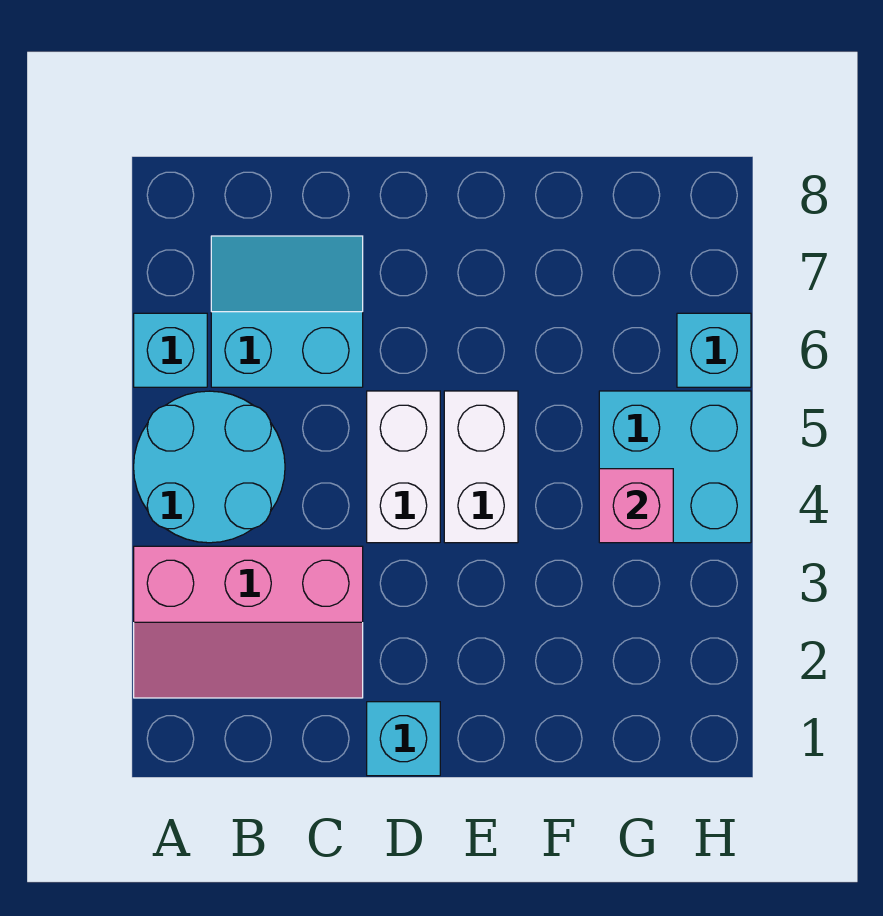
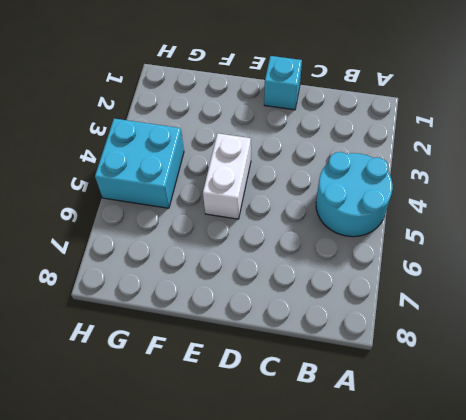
none -> pink 2x3 slope [134,546,363,698]
none -> cyan 1x1 brick [134,313,207,387]

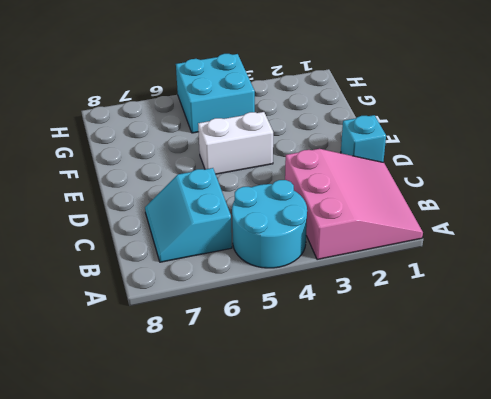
pink 3x3 slope [285,149,423,260] -> pink 2x3 slope [134,546,363,698]
none -> cyan 1x1 brick [134,313,207,387]
none -> white 1x2 brick [367,391,440,543]

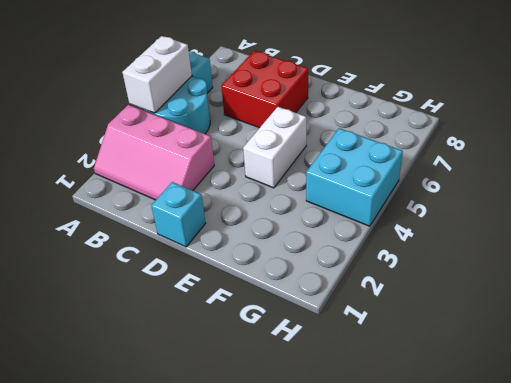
white 1x2 brick [122,36,192,113] -> white 1x2 brick moved to [367,391,440,543]
red 2x2 brick [221,51,308,128] -> cyan 2x2 slope [211,236,363,387]
none -> cyan 1x1 brick [677,313,751,387]
none -> pink 1x1 brick [599,469,673,543]

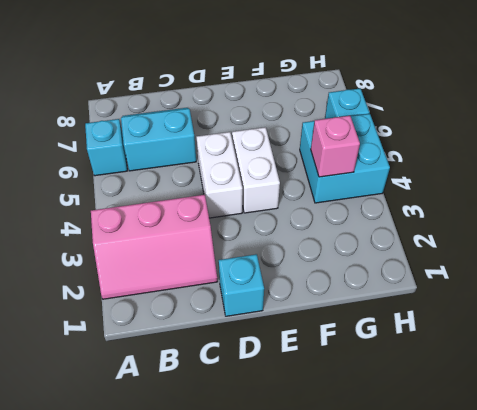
none -> cyan 2x2 round brick [134,391,285,543]

